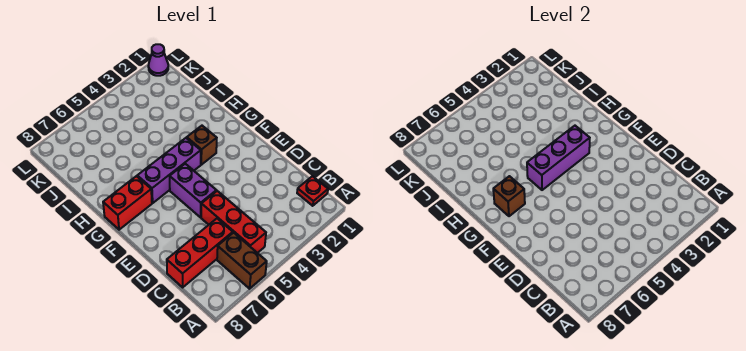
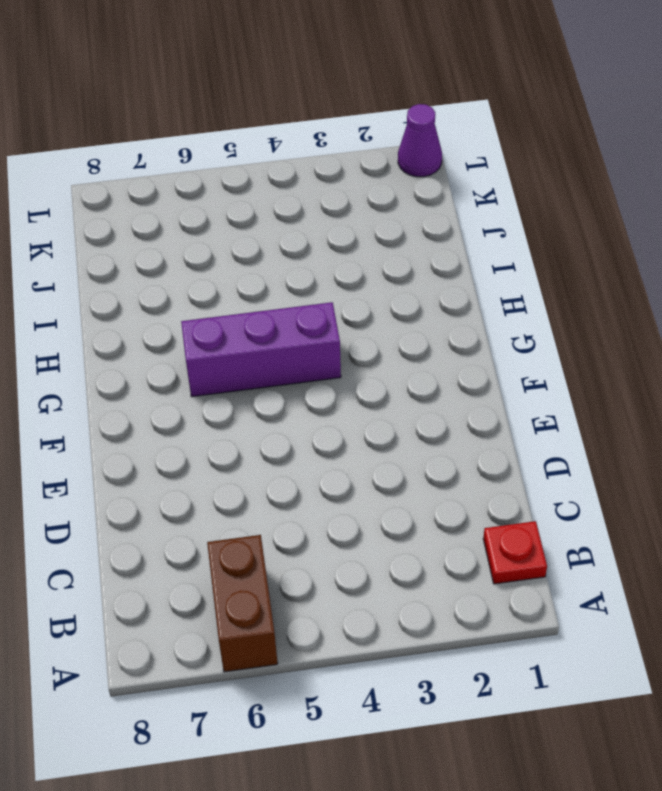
none -> red 1x3 brick [201,191,266,253]
none -> red 1x3 brick [167,219,233,287]

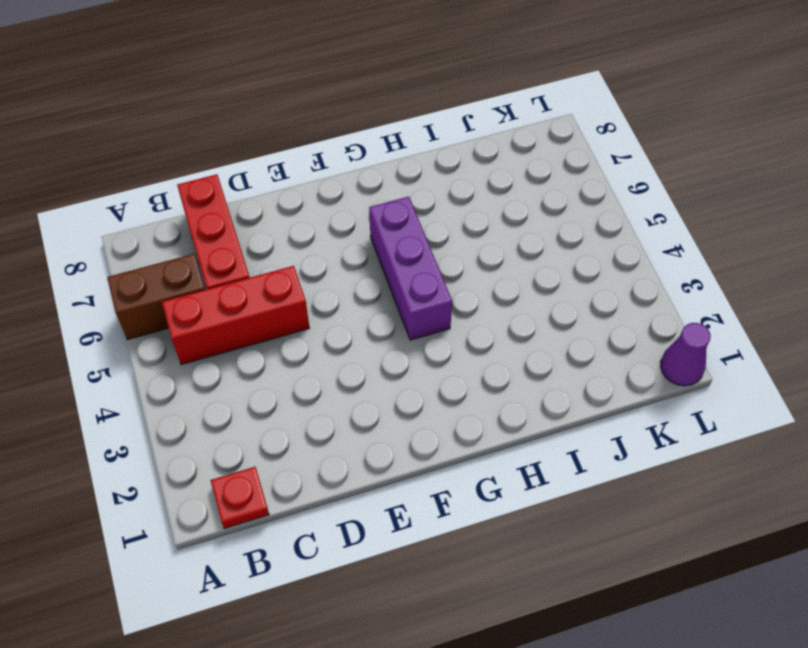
none -> purple 1x2 brick [170,164,216,217]
none -> brown 1x1 brick [187,126,217,165]

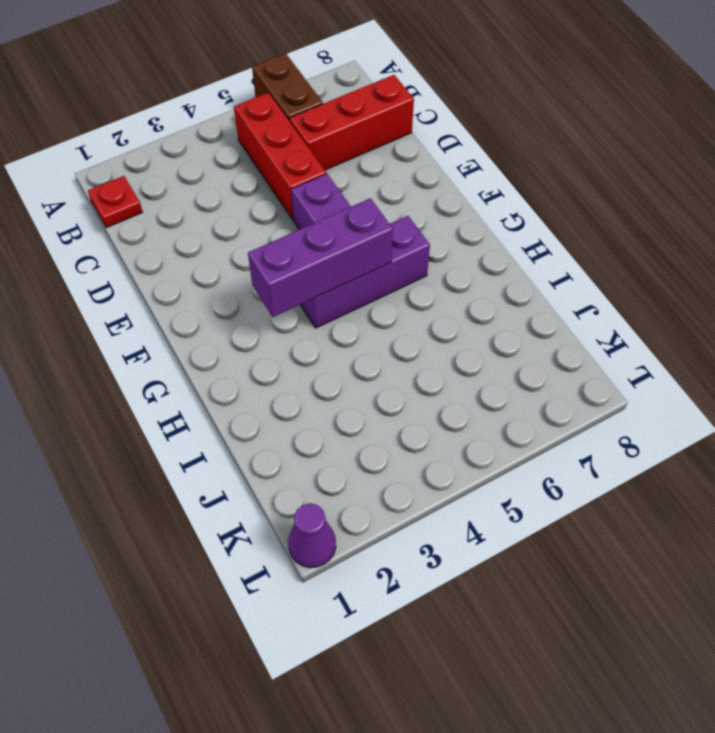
none -> brown 1x1 brick [187,126,217,165]
none -> red 1x2 brick [103,176,152,230]

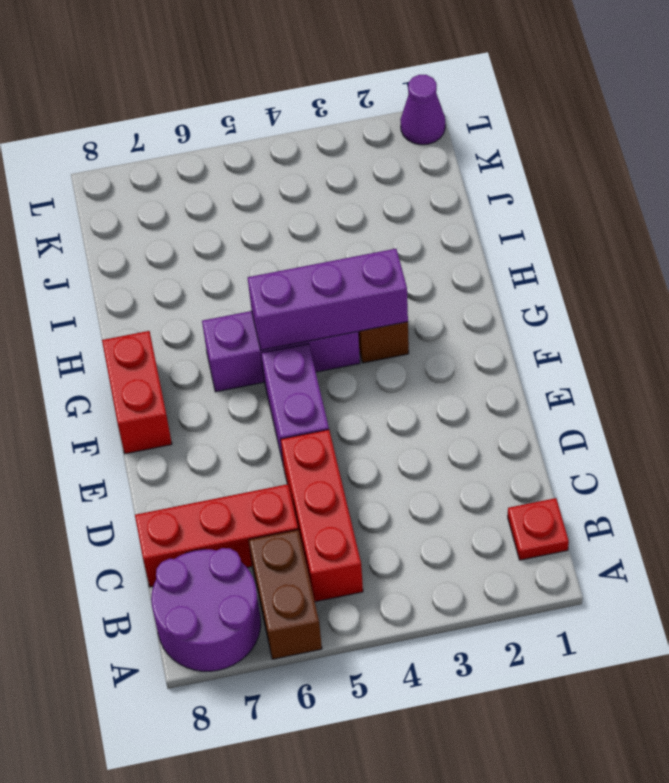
purple 2x2 round brick [151,548,261,671] -> none
red 1x2 brick [102,331,172,454] -> red 1x2 brick turned to [103,176,152,230]
none -> brown 1x1 brick [493,176,525,216]

